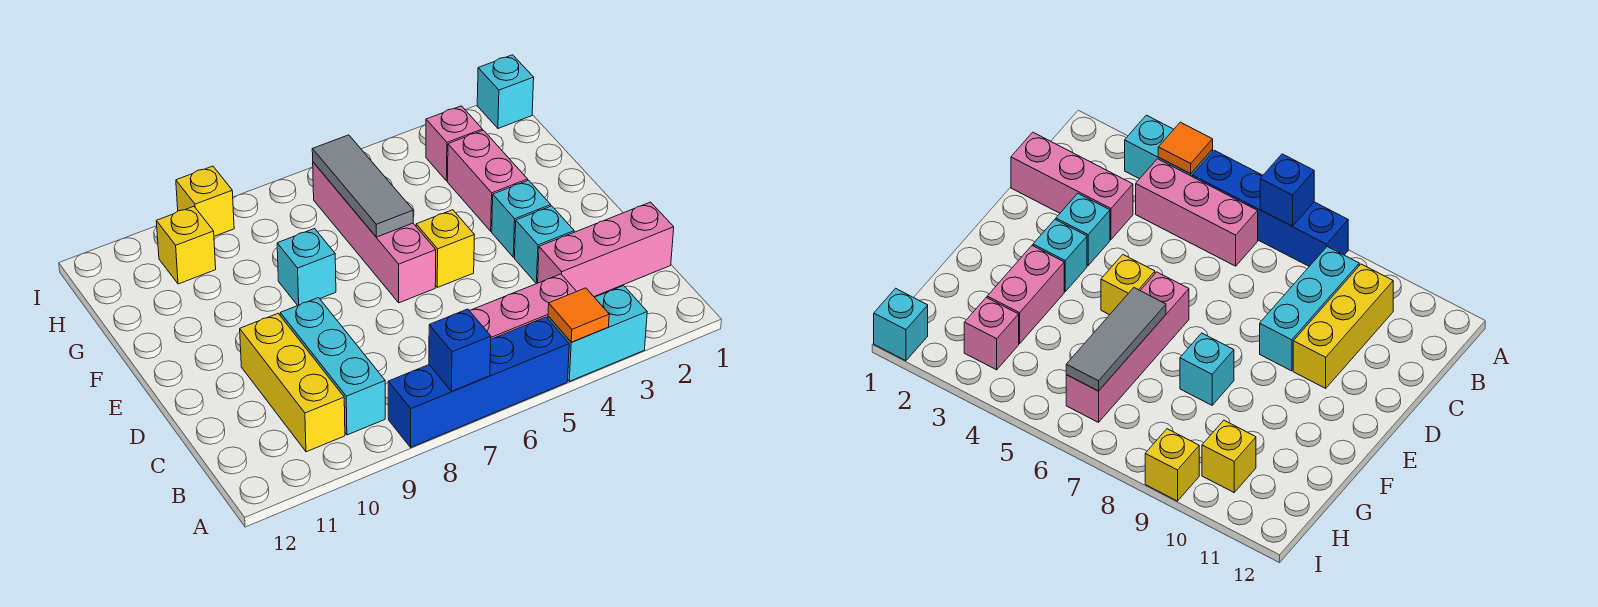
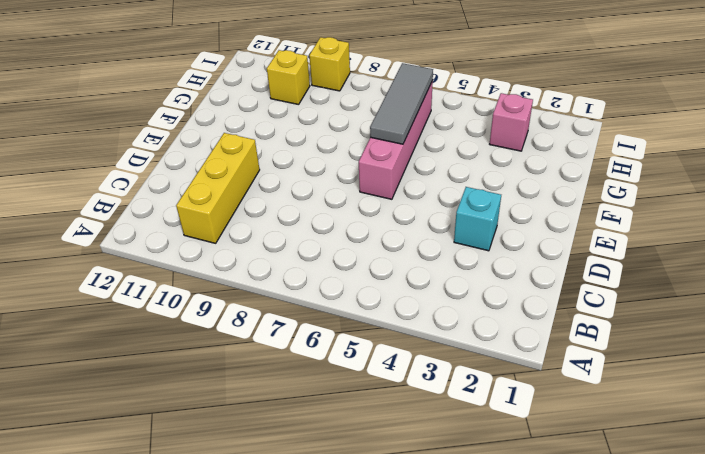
none -> cyan 1x2 brick [548,286,647,381]
none -> blue 1x4 brick [388,317,569,447]
none -> pink 1x3 brick [469,274,577,339]

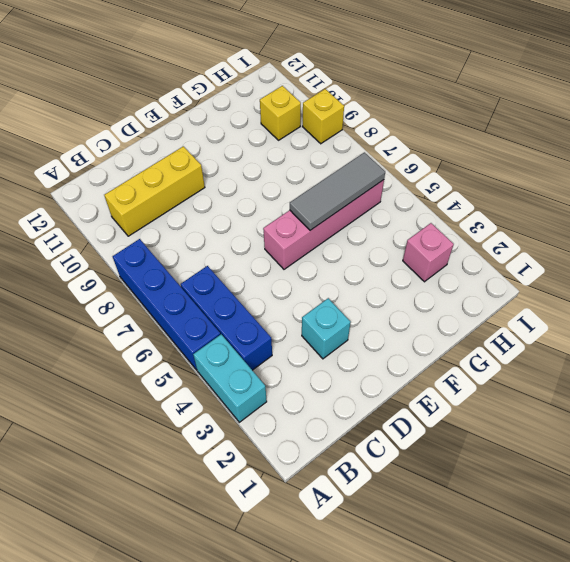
blue 1x3 brick [181,266,272,370] -> pink 1x3 brick [469,274,577,339]
none -> cyan 1x3 brick [280,298,385,435]
none -> pink 1x3 brick [538,202,674,297]
none -> cyan 1x1 brick [492,180,551,257]

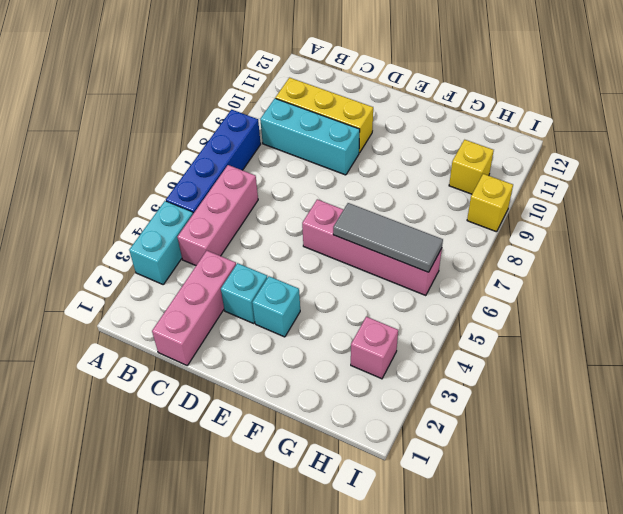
none -> yellow 1x1 brick [416,210,474,287]
none -> pink 1x2 brick [447,130,528,231]
none -> cyan 1x1 brick [277,229,336,305]

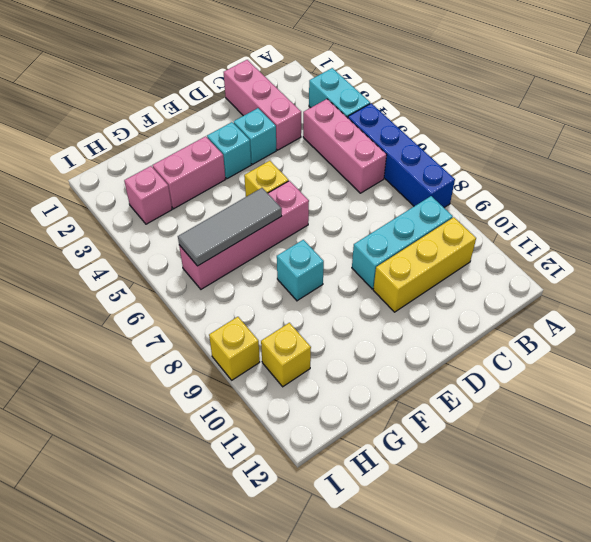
none -> cyan 1x1 brick [477,55,534,128]
none -> orange 1x1 tile [548,288,609,342]
none -> blue 1x1 brick [429,309,491,392]

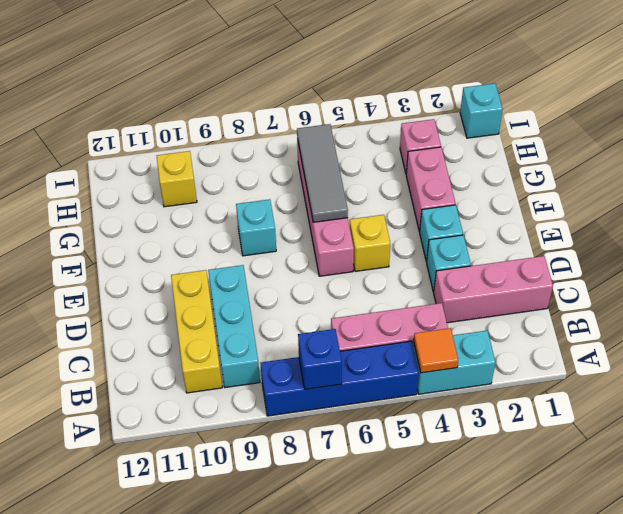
none -> yellow 1x1 brick [176,166,234,236]

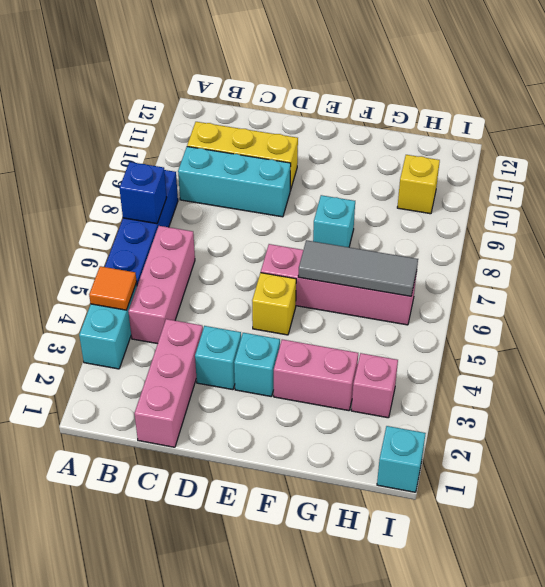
none -> yellow 1x1 brick [176,166,234,236]

